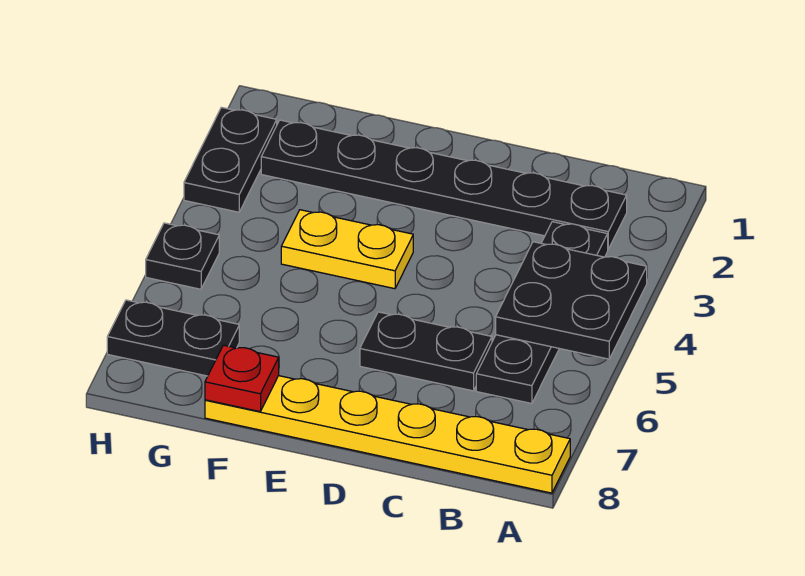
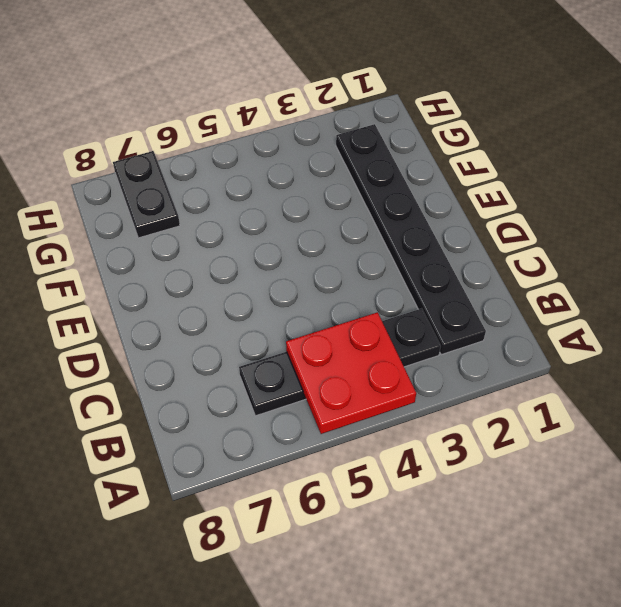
red 2x2 plate [286,312,416,434] -> black 2x2 plate [496,242,647,359]
none -> yellow 1x6 plate [205,376,570,493]
none -> black 1x2 plate [360,312,492,391]

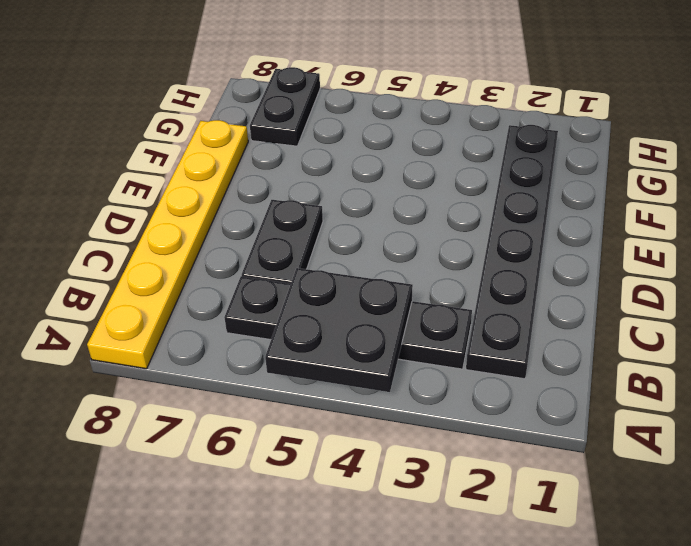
none -> yellow 1x2 plate [281,210,413,289]
none -> black 1x2 plate [184,107,277,212]

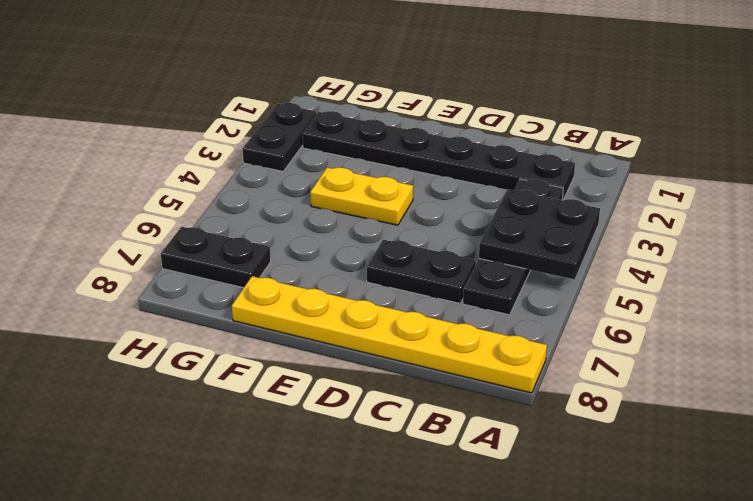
none -> black 1x1 plate [146,223,219,289]
none -> red 1x1 plate [205,345,279,412]

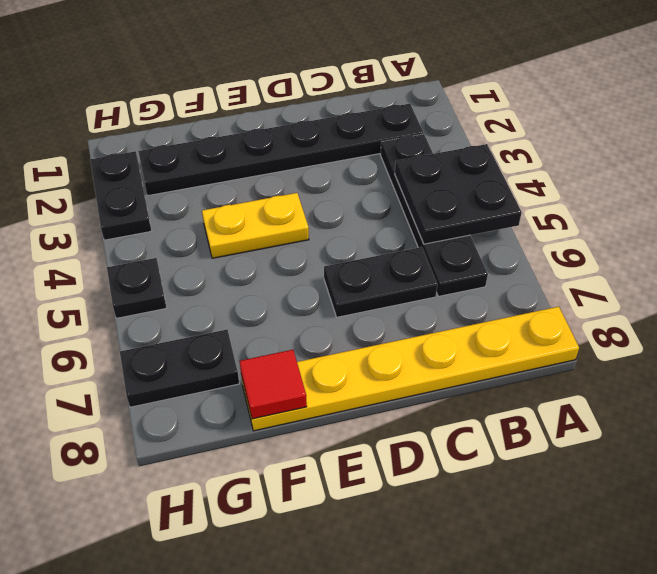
red 1x1 tile [240,350,307,419] -> red 1x1 plate [205,345,279,412]

